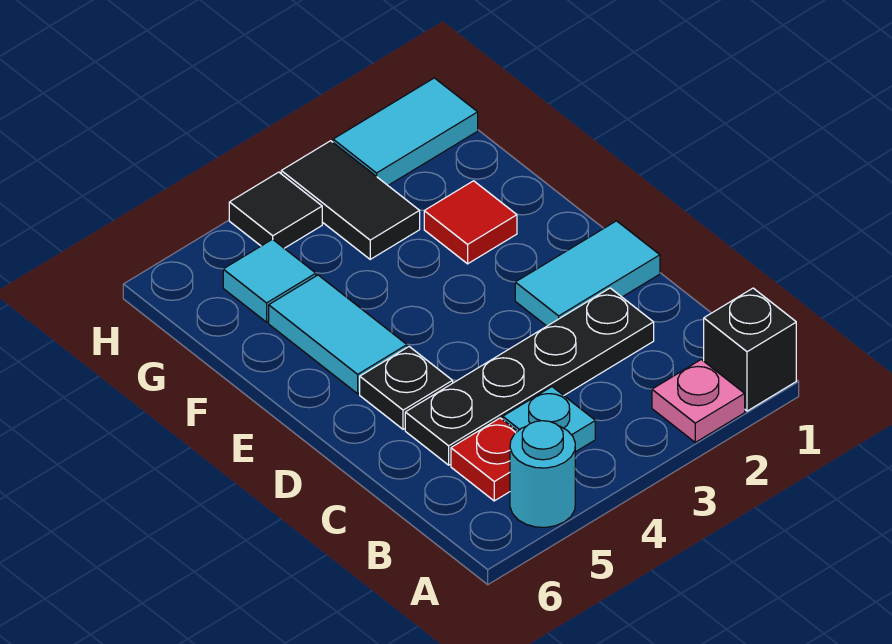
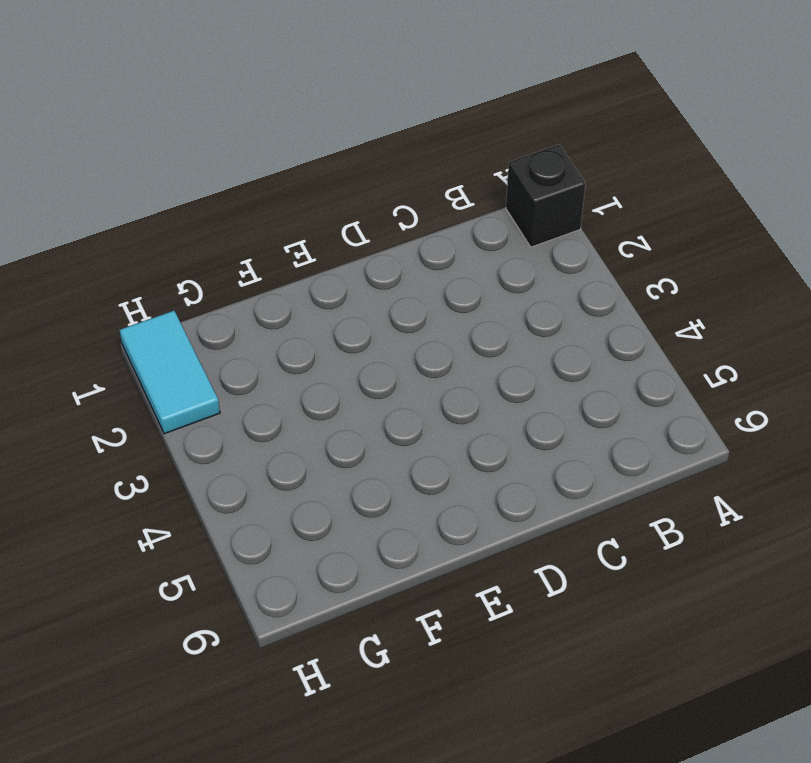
none -> pink 1x1 plate [652,360,745,442]
none -> cyan 1x1 round brick [510,421,575,527]
none -> cyan 1x1 plate [503,387,595,452]

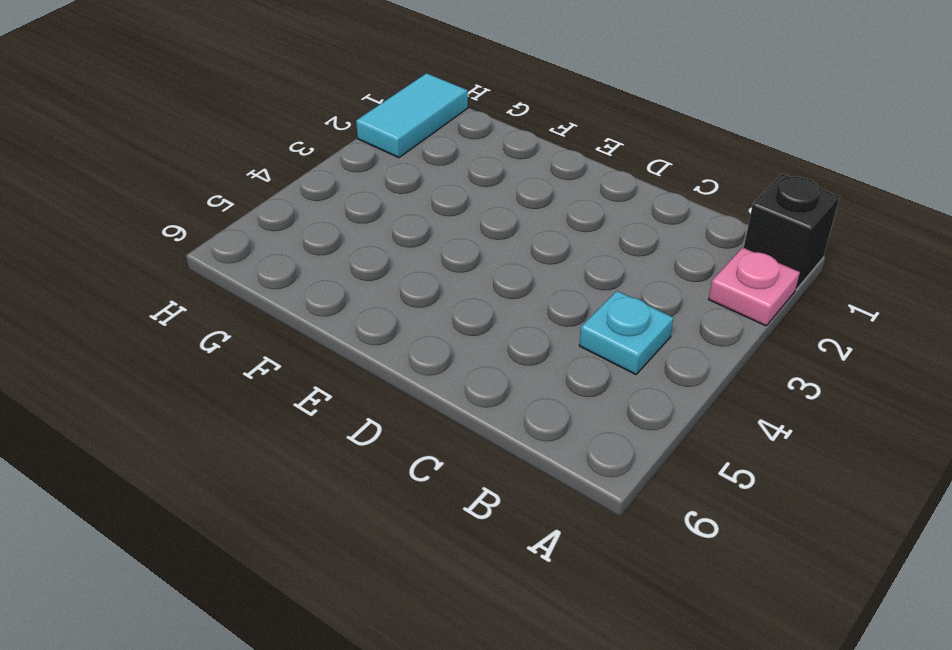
none -> cyan 1x1 round brick [510,421,575,527]
none -> red 1x1 plate [451,418,517,501]
none -> black 1x4 plate [405,288,654,465]

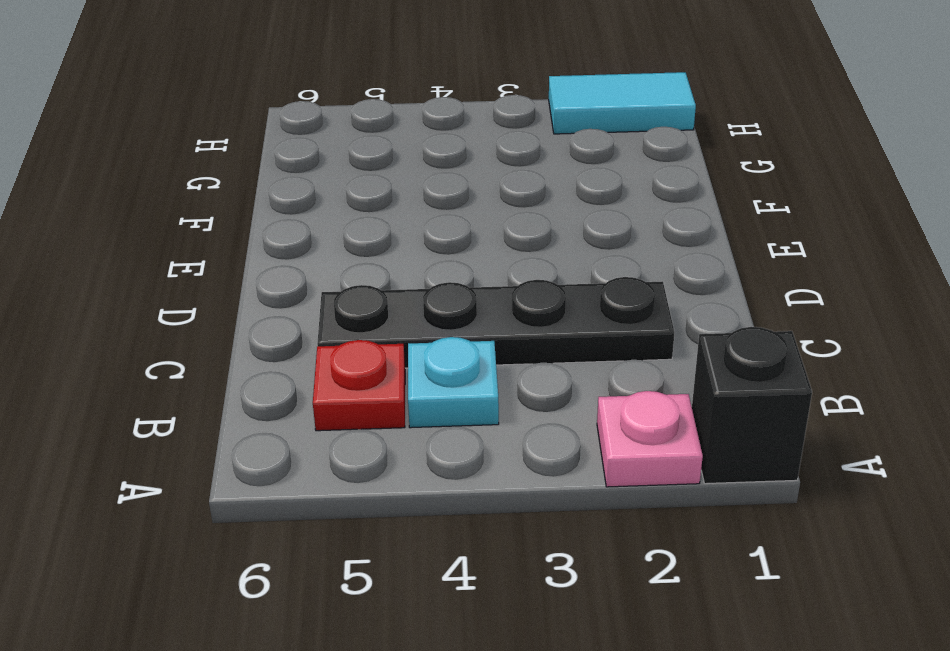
none -> cyan 1x1 round brick [510,421,575,527]
none -> cyan 1x2 tile [515,221,660,326]
none -> black 1x1 plate [360,347,453,429]

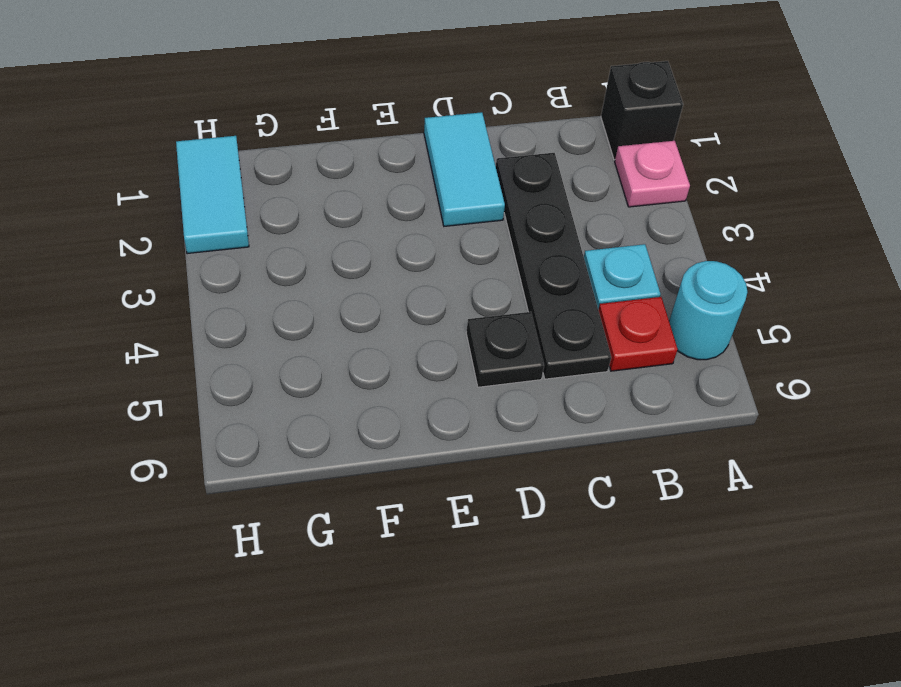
none -> cyan 1x2 tile [269,275,407,394]
none -> red 1x1 tile [424,181,517,264]
none -> black 1x2 tile [281,141,420,259]

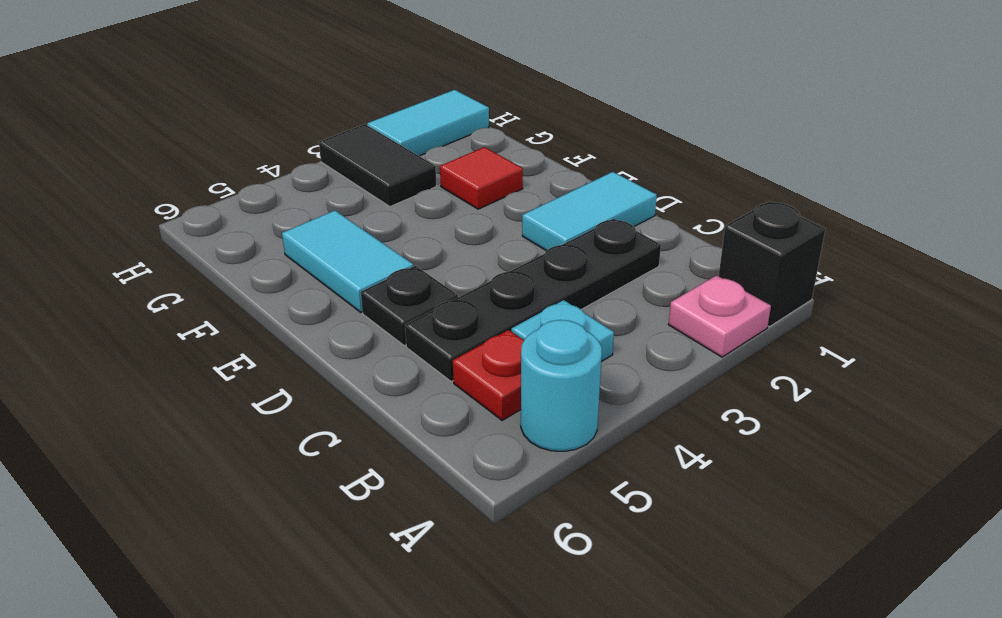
none -> cyan 1x1 tile [223,239,316,322]
none -> black 1x1 tile [229,172,322,248]

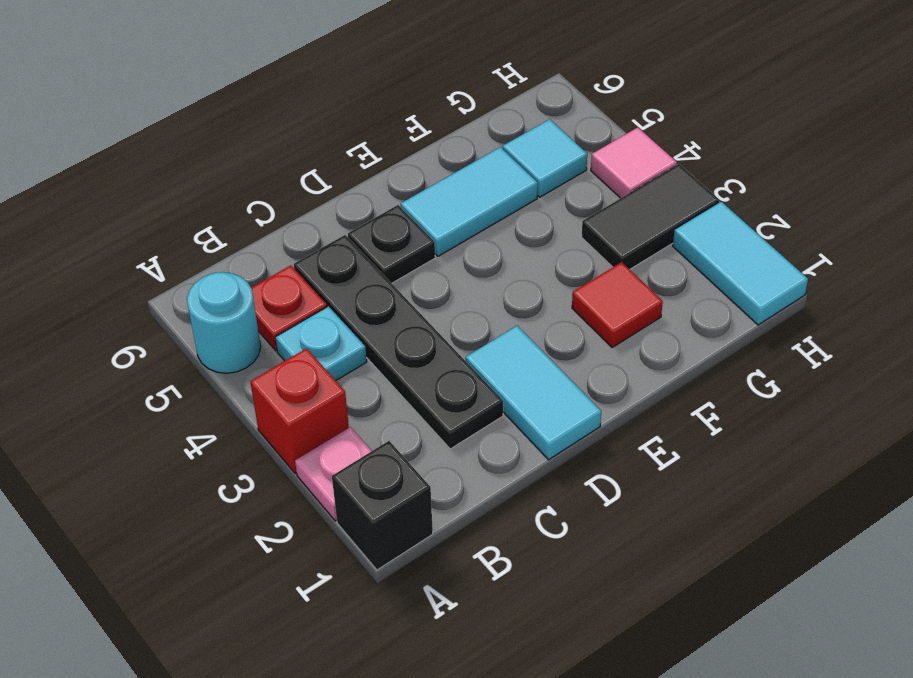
red 1x1 brick [250,348,349,474] -> none
pink 1x1 tile [591,127,677,198] -> black 1x1 tile [229,172,322,248]

